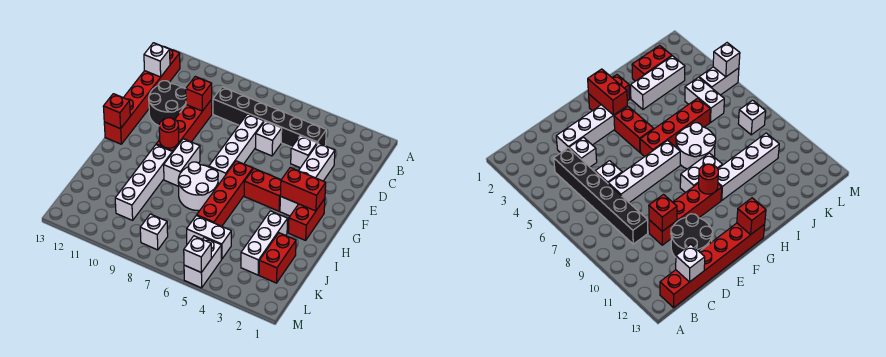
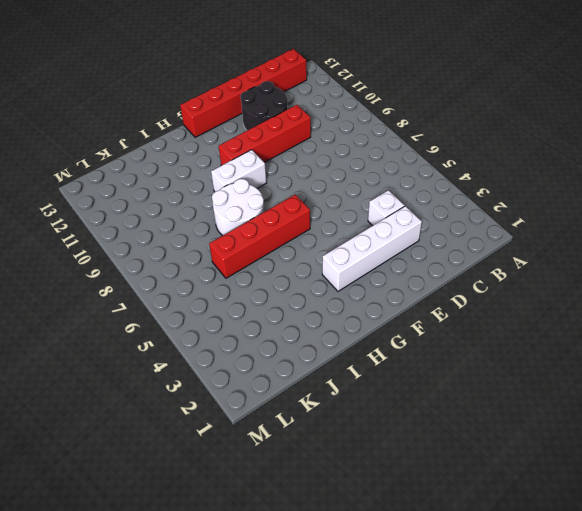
none -> black 1x6 brick [213,87,326,147]
none -> white 1x1 brick [256,121,282,156]
none -> white 1x4 brick [209,114,264,185]

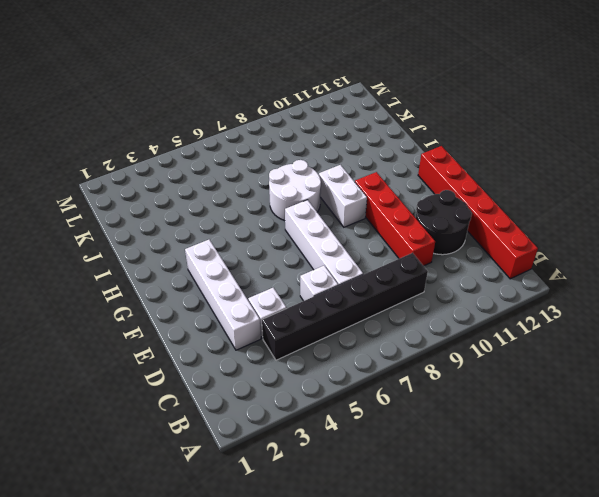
none -> red 1x2 brick [288,199,325,240]
none -> red 1x2 brick [244,168,281,211]
none -> red 1x4 brick [197,161,253,226]

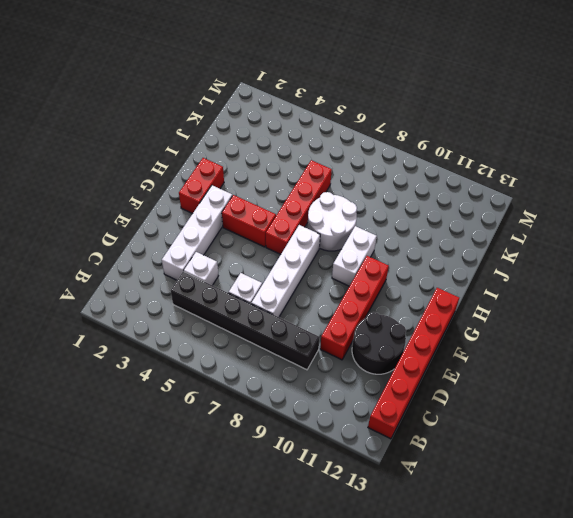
none -> white 1x4 brick [115,145,172,220]
none -> white 1x3 brick [241,211,288,275]
none -> red 1x2 brick [259,233,296,283]

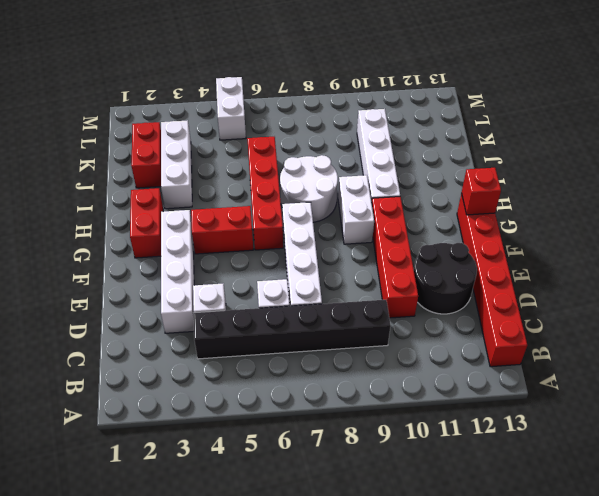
none -> white 1x2 brick [187,216,231,259]
none -> white 1x1 brick [140,214,168,250]
none -> white 1x1 brick [144,43,170,77]

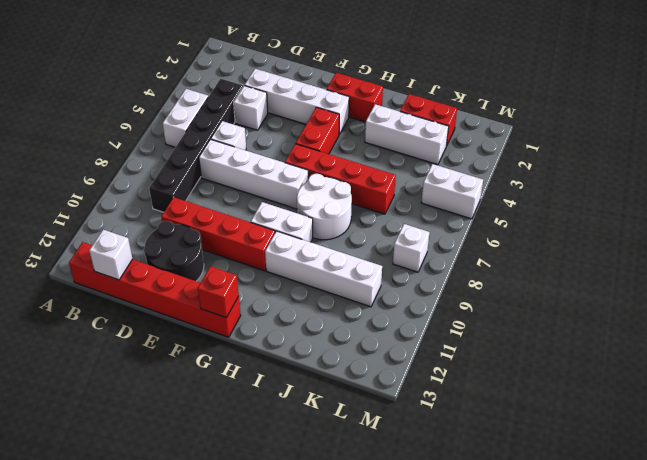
white 1x2 brick [163,89,208,147] -> white 1x2 brick moved to [187,216,231,259]
none -> red 1x1 brick [186,76,212,111]
none -> red 1x2 brick [280,168,326,211]
none -> red 1x1 round brick [159,118,179,148]

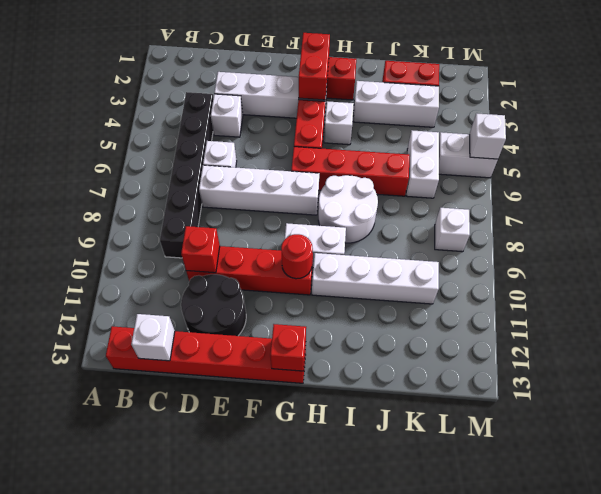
white 1x1 brick [324,101,354,145] -> none

